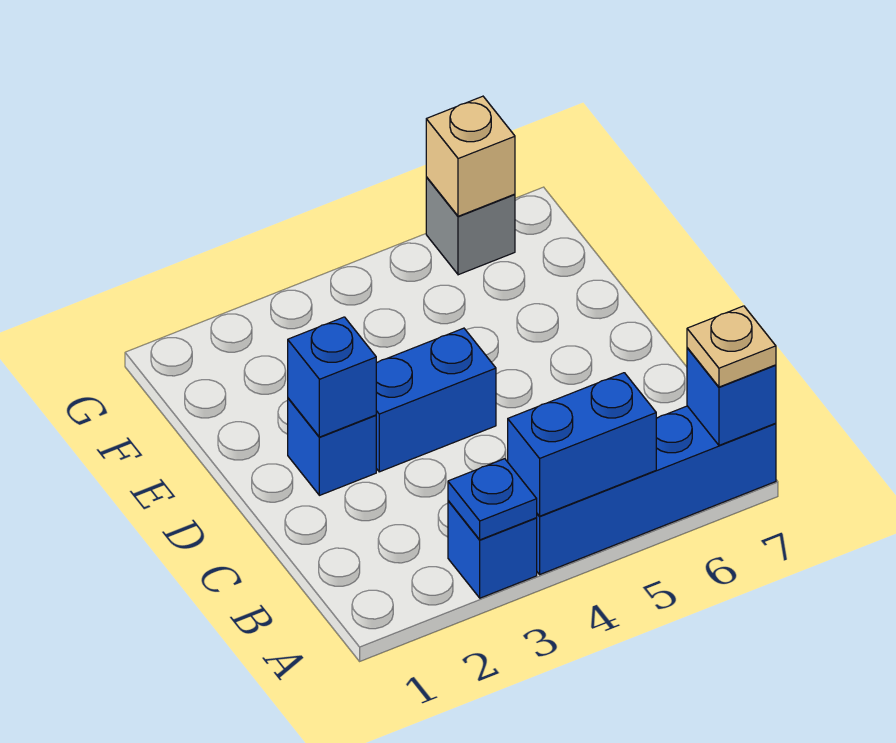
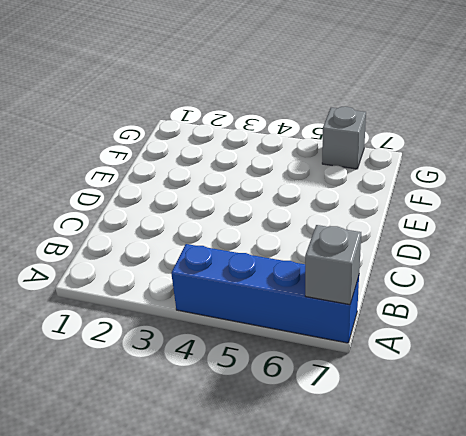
grey 1x1 brick [305,225,361,305] -> blue 1x1 brick [687,348,776,445]
none -> blue 1x1 brick [448,501,537,598]
none -> blue 1x1 brick [288,398,376,495]

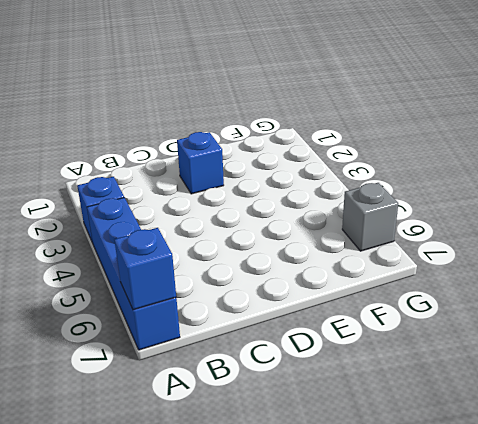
none -> blue 1x2 brick [376,328,496,472]
none -> blue 1x1 plate [448,459,537,540]

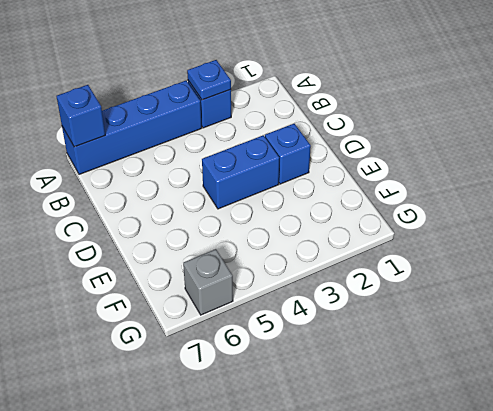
none -> blue 1x2 brick [508,373,656,516]
none -> blue 1x1 brick [288,317,376,437]

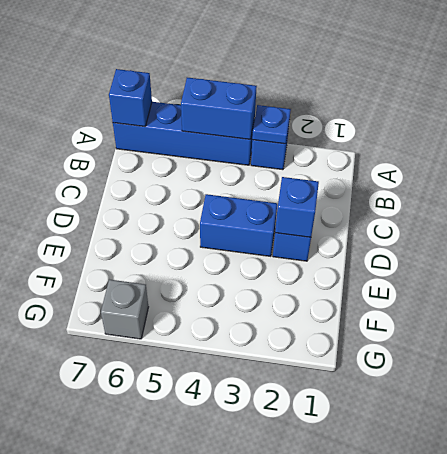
none -> tan 1x1 brick [426,96,515,216]
none -> tan 1x1 plate [687,306,776,387]

